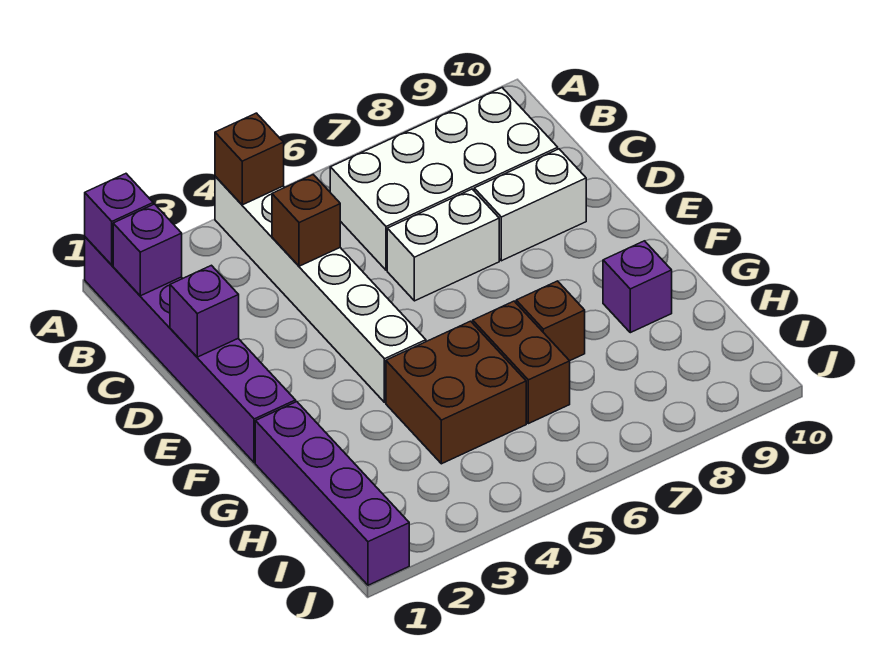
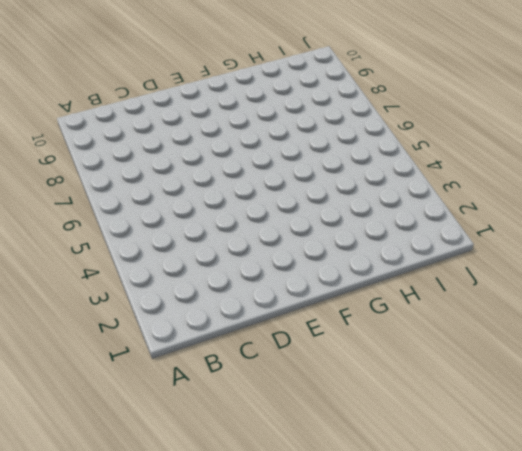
none -> purple 1x6 brick [85,237,296,463]
none -> white 1x6 brick [215,177,426,402]
none -> white 2x4 brick [330,88,558,270]

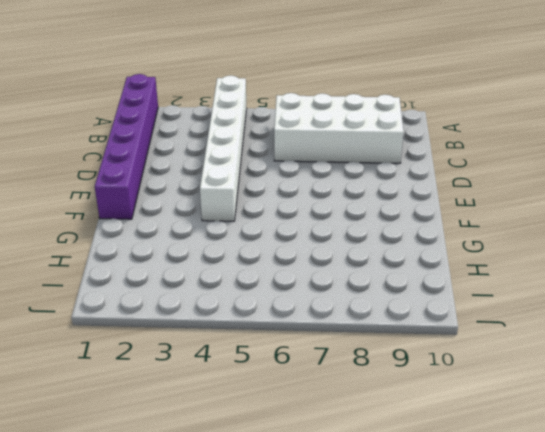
none -> white 1x2 brick [387,189,499,301]
none -> white 1x2 brick [474,149,586,261]
none -> purple 1x4 brick [255,402,409,585]

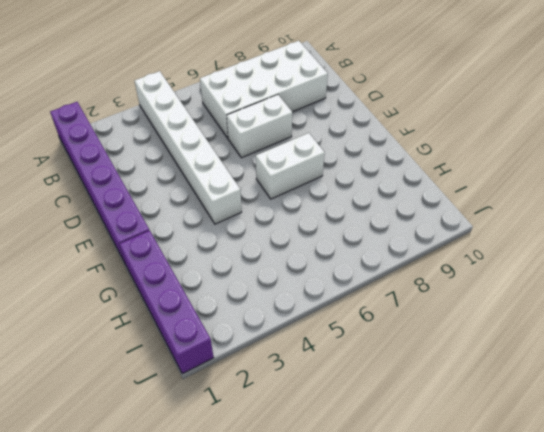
white 1x2 brick [256,133,325,199] -> white 1x2 brick moved to [474,149,586,261]
none -> brown 2x2 brick [386,321,526,464]
none -> brown 1x2 brick [473,301,570,424]
none -> brown 1x1 brick [516,281,585,361]

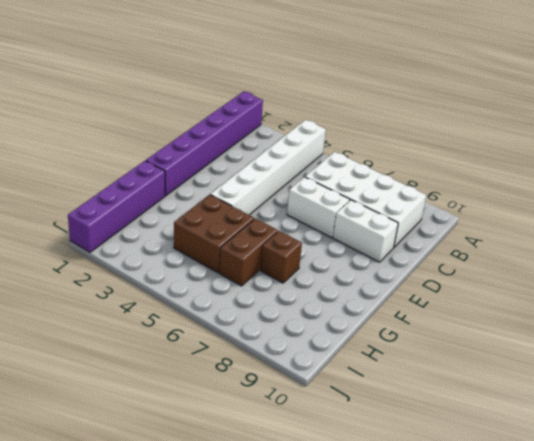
none -> purple 1x1 brick [603,241,672,333]
none -> purple 1x1 brick [85,174,153,265]
none -> brown 1x1 brick [215,113,284,205]

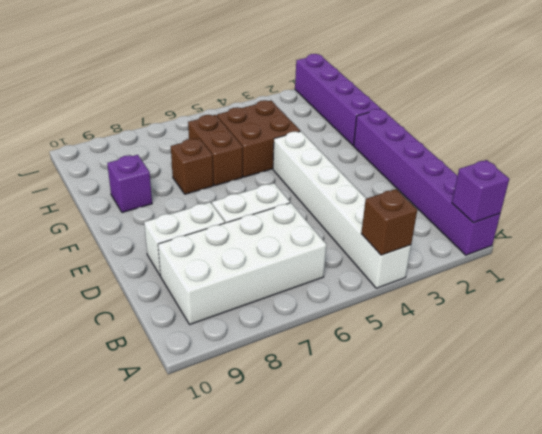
none -> purple 1x1 brick [113,204,182,296]
none -> brown 1x1 brick [272,175,340,266]
none -> purple 1x1 brick [170,265,239,357]

